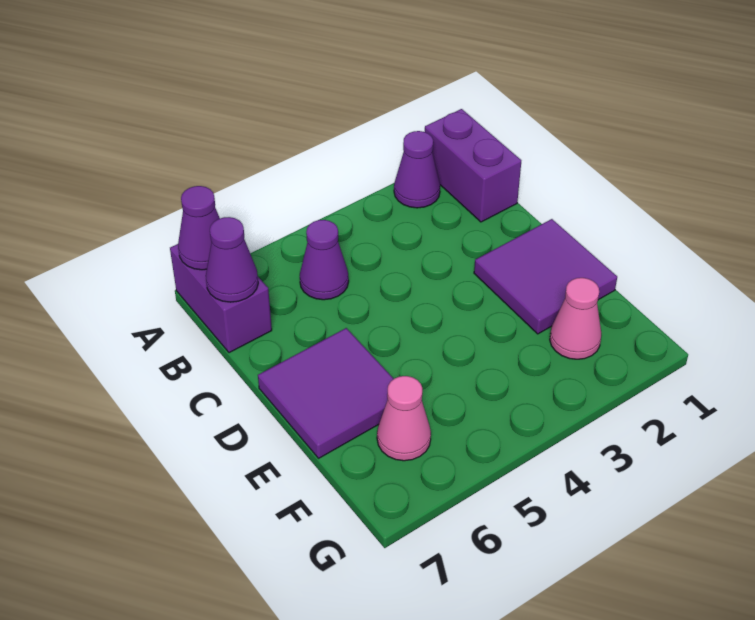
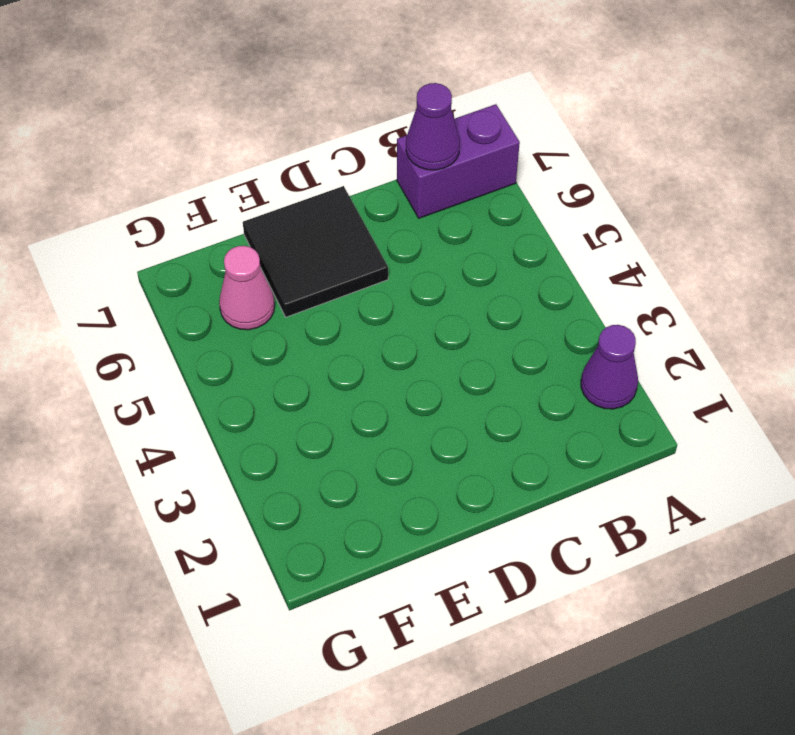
black 2x2 tile [243,186,388,317] -> purple 2x2 tile [258,328,393,458]
none -> purple 1x2 brick [425,109,521,222]
none -> purple 1x1 cone [300,220,349,300]

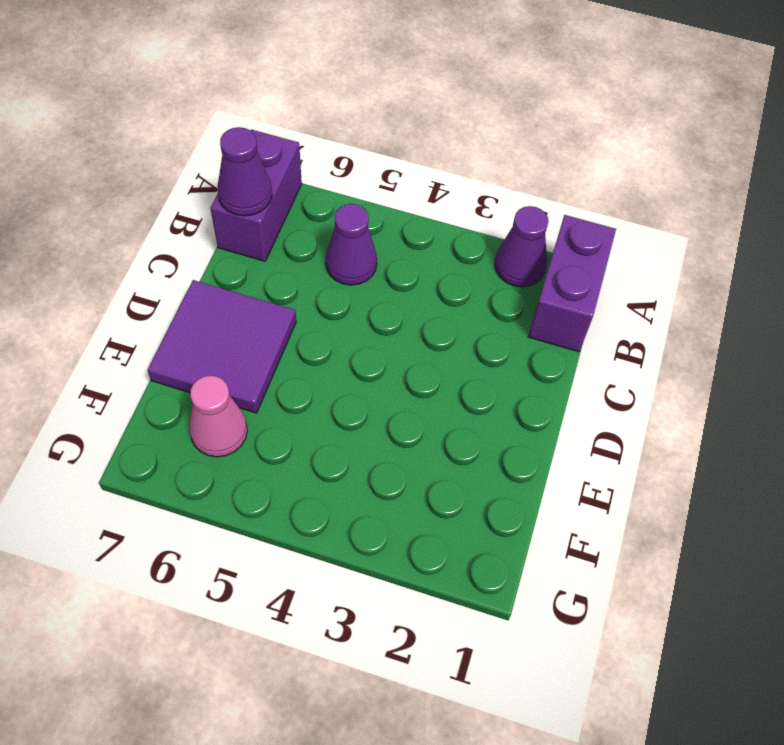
none -> purple 2x2 tile [474,219,617,334]
none -> pink 1x1 cone [550,278,601,359]

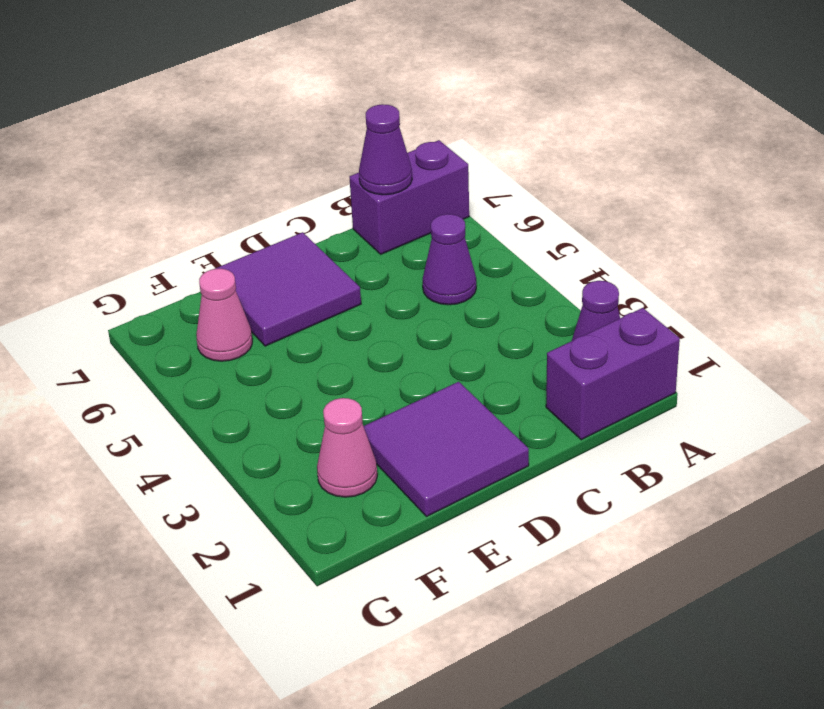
none -> purple 1x1 cone [178,186,220,270]

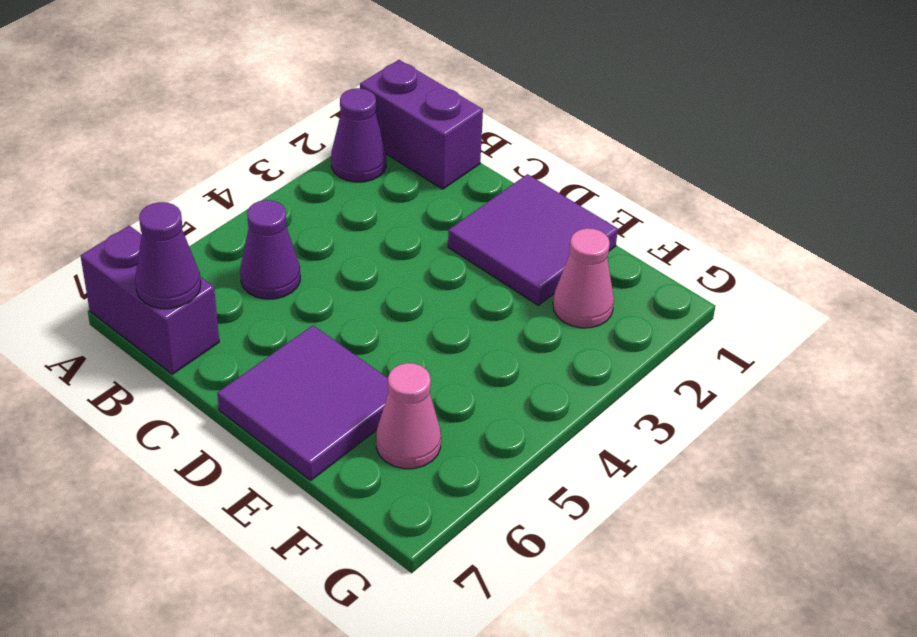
none -> purple 1x1 cone [178,186,220,270]

